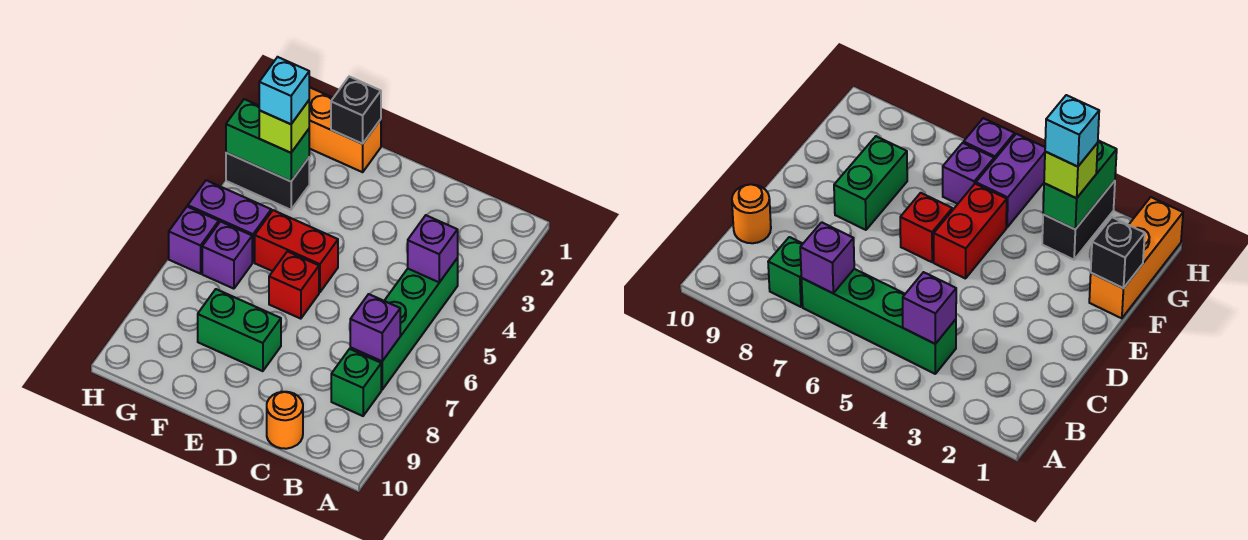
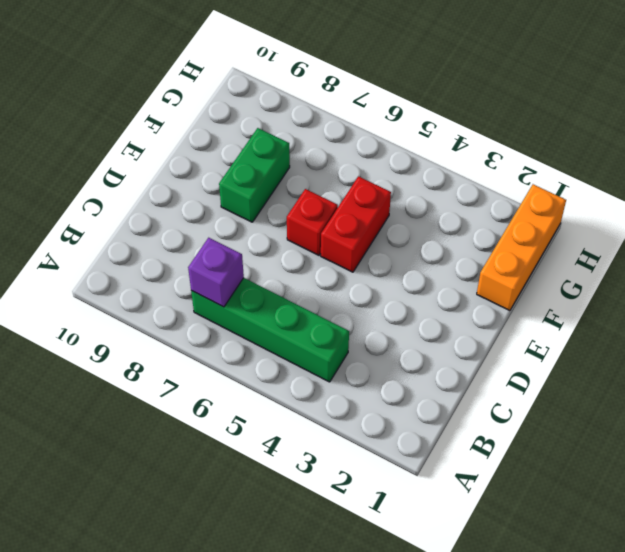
none -> green 1x1 brick [331,349,381,416]
none -> orange 1x1 round brick [267,392,303,449]
none -> black 1x2 brick [226,153,309,210]

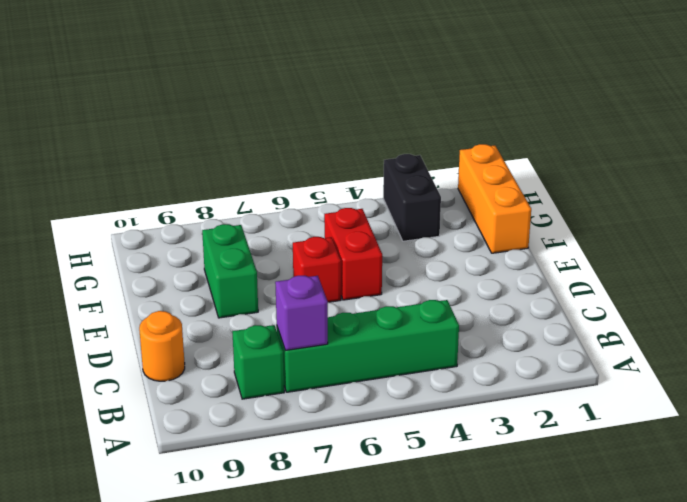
none -> purple 1x2 brick [188,180,271,262]
none -> purple 1x1 brick [202,222,252,289]
none -> purple 1x1 brick [169,206,219,274]

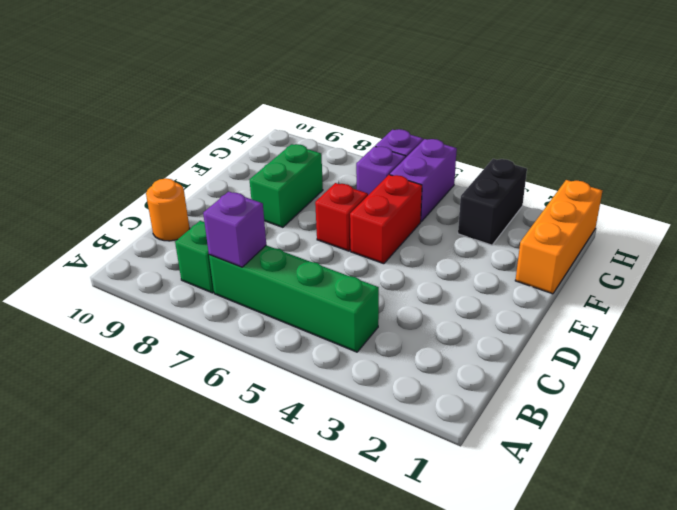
none -> purple 1x1 brick [408,215,458,282]
none -> black 1x1 brick [331,77,381,144]
none -> green 1x2 brick [226,99,309,181]

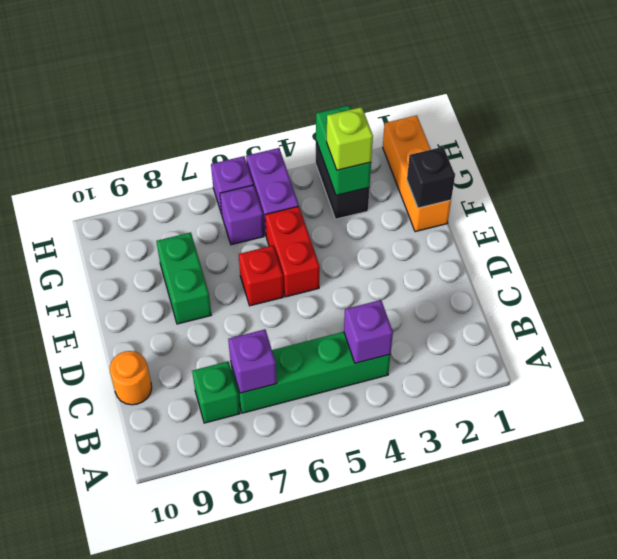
none -> cyan 1x1 brick [259,57,309,124]

